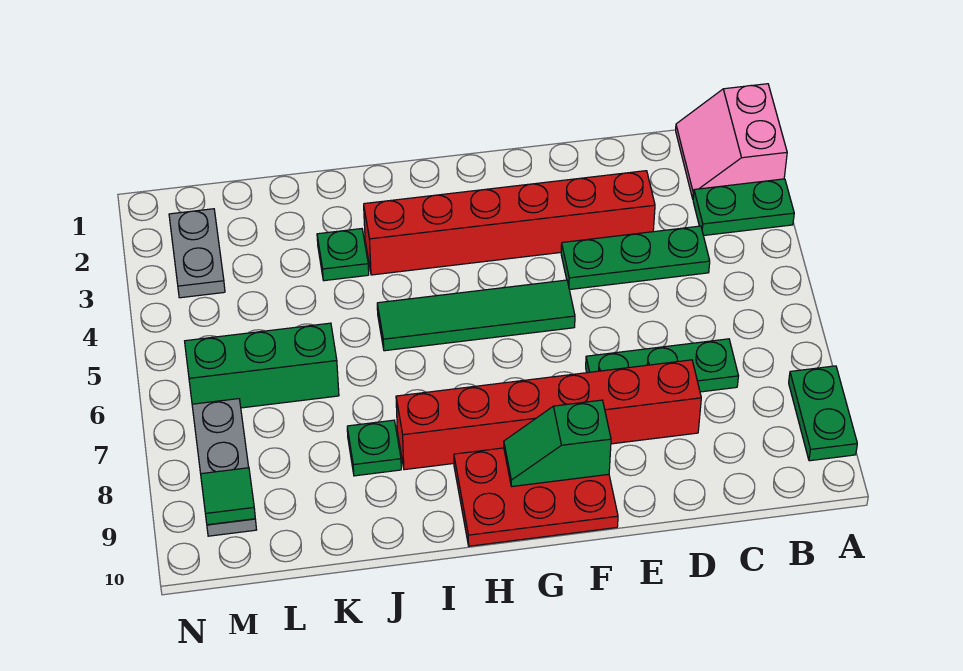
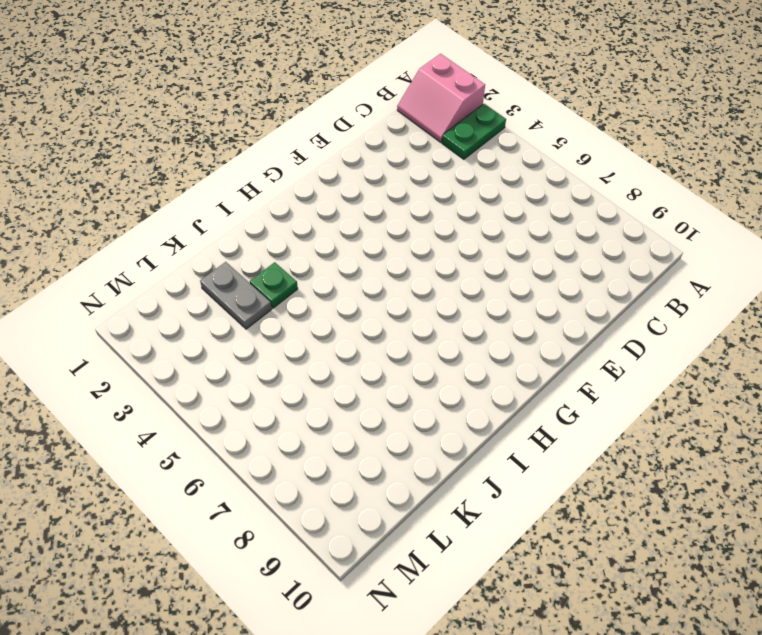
grey 1x2 plate [200,262,272,329] -> grey 1x2 plate moved to [169,209,225,298]
none -> green 1x2 plate [789,366,857,461]
none -> green 1x3 plate [561,226,710,290]
none -> green 1x3 plate [586,339,738,392]

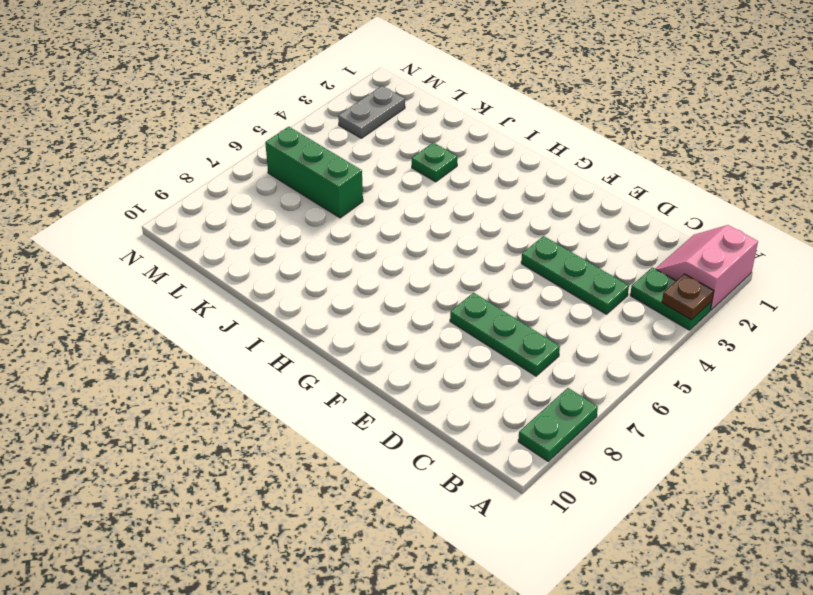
brown 1x1 plate [662,274,714,320] -> none
none -> red 1x6 brick [364,171,655,275]
none -> red 1x6 brick [396,360,701,470]
none -> green 1x4 tile [377,280,575,351]

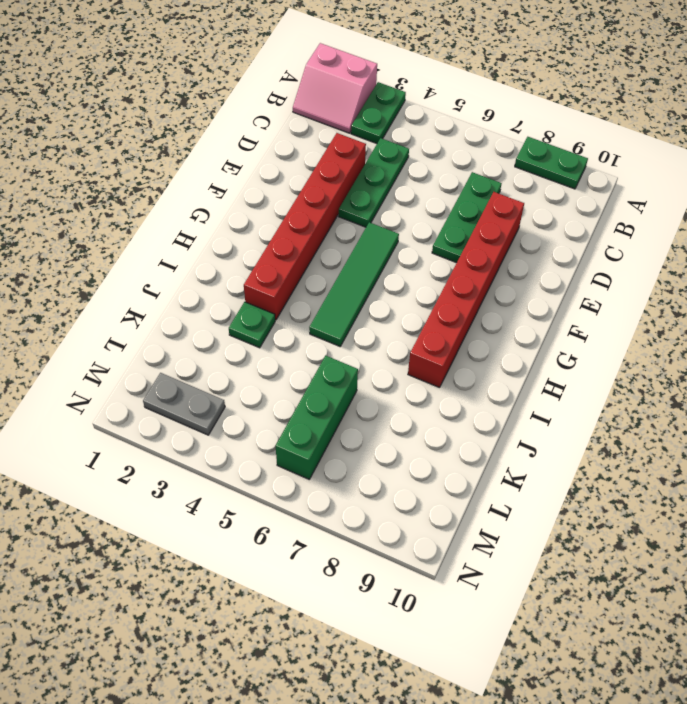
none -> red 2x3 plate [454,448,618,546]
none -> green 1x1 plate [347,420,401,476]
none -> grey 1x3 plate [192,399,257,536]

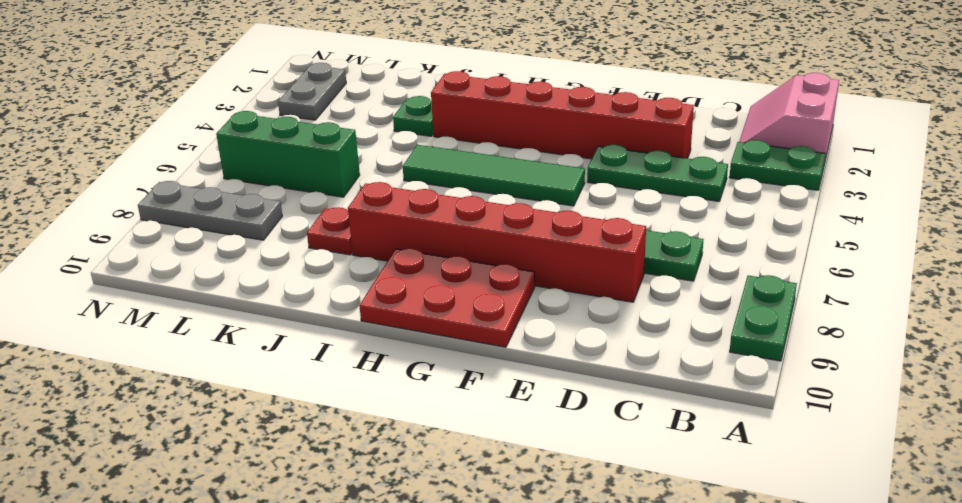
red 1x1 plate [307,207,352,255] -> green 1x1 plate [347,420,401,476]
grey 1x3 plate [138,181,282,240] -> grey 1x3 plate turned to [192,399,257,536]
none -> green 1x2 slope [504,400,611,486]
none -> green 1x1 tile [201,468,255,525]

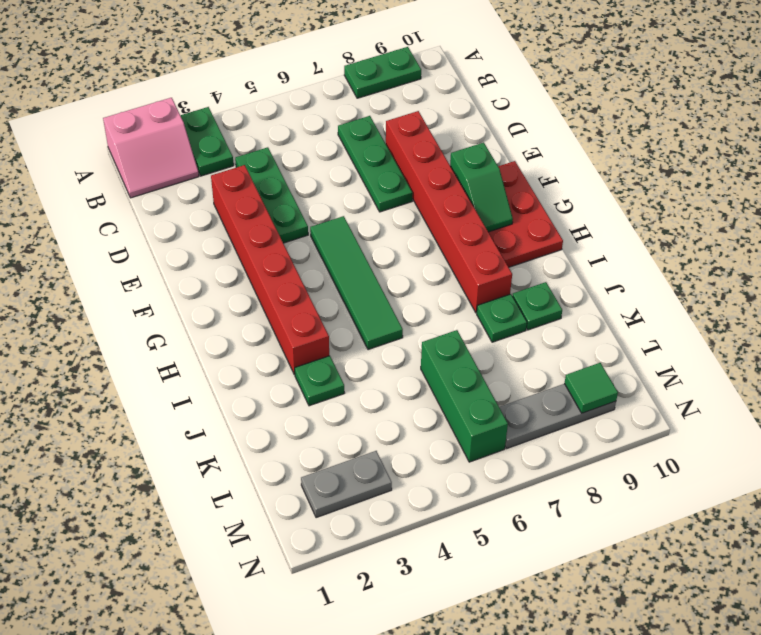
green 1x1 plate [512,282,562,330] -> none

